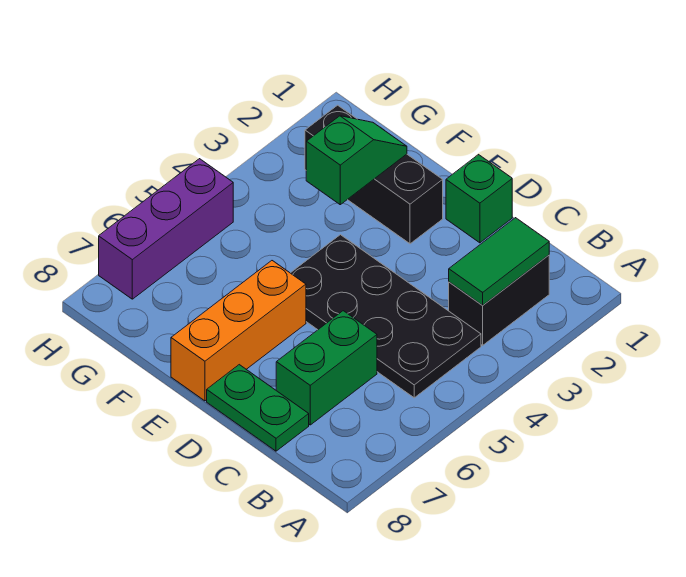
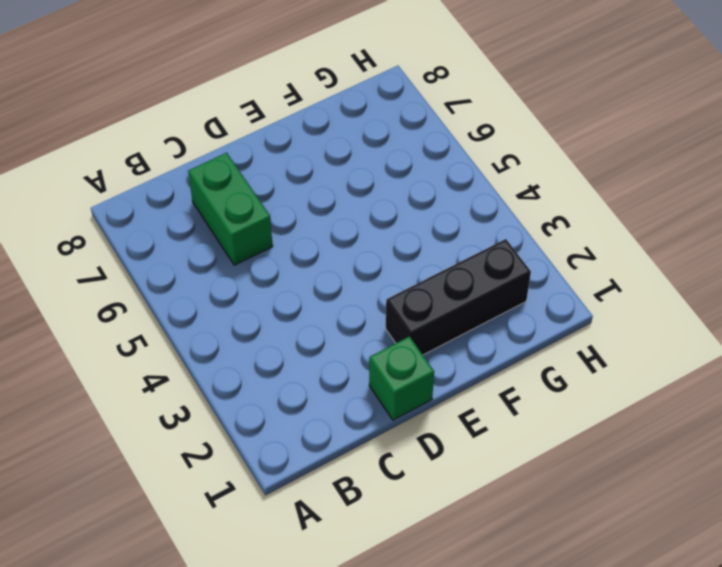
none -> black 1x2 brick [449,255,549,345]
none -> black 2x4 plate [291,235,481,398]

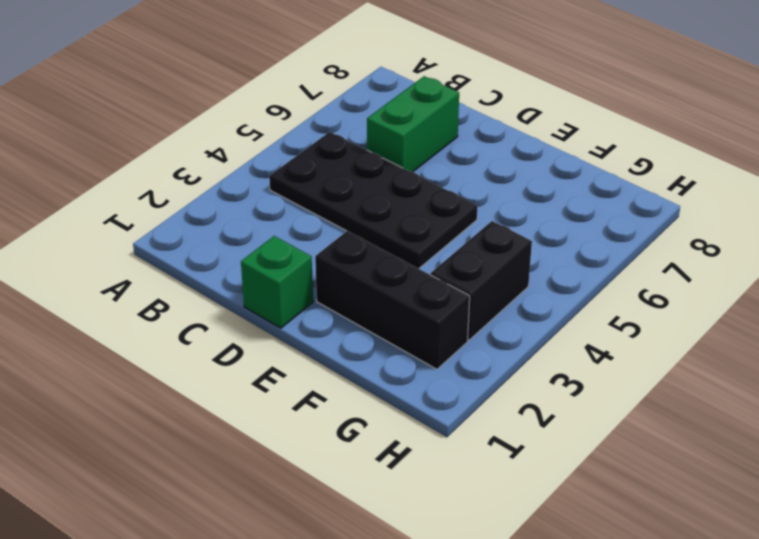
black 1x2 brick [431,221,532,340] -> black 1x2 brick moved to [449,255,549,345]
none -> green 1x2 plate [207,365,309,451]
none -> orange 1x3 brick [171,261,306,401]

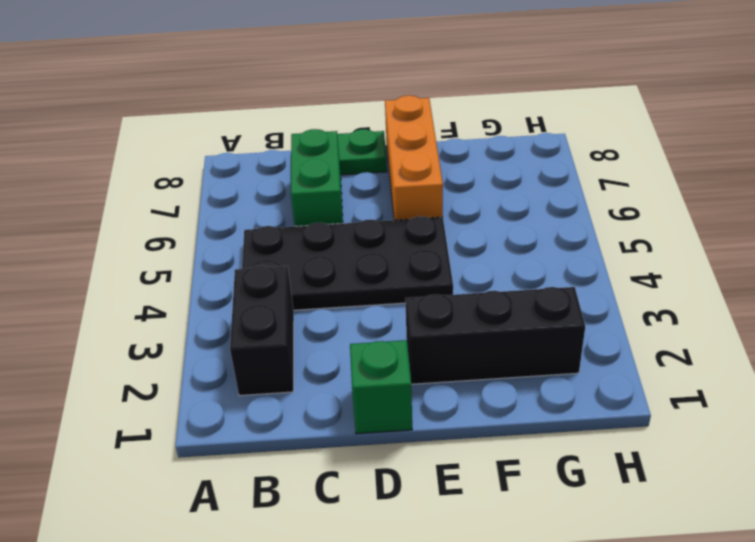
none -> purple 1x3 brick [99,159,233,299]
none -> green 1x2 tile [449,218,549,305]

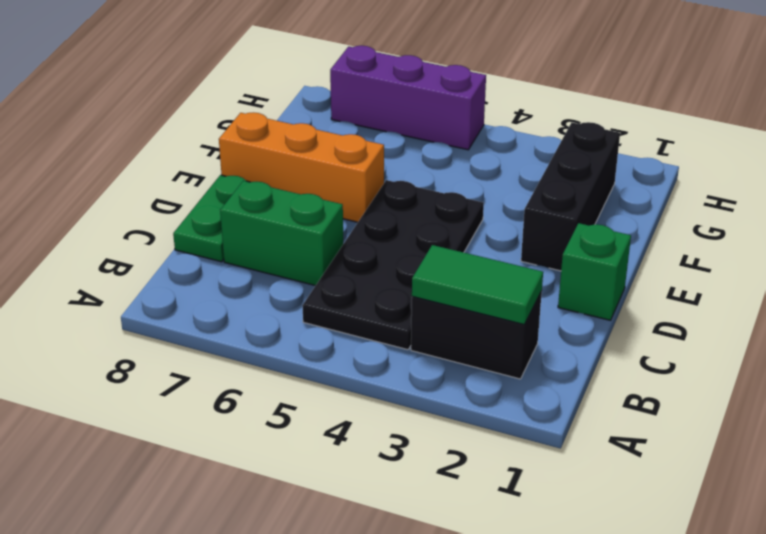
none -> green 1x2 slope [306,116,407,205]

